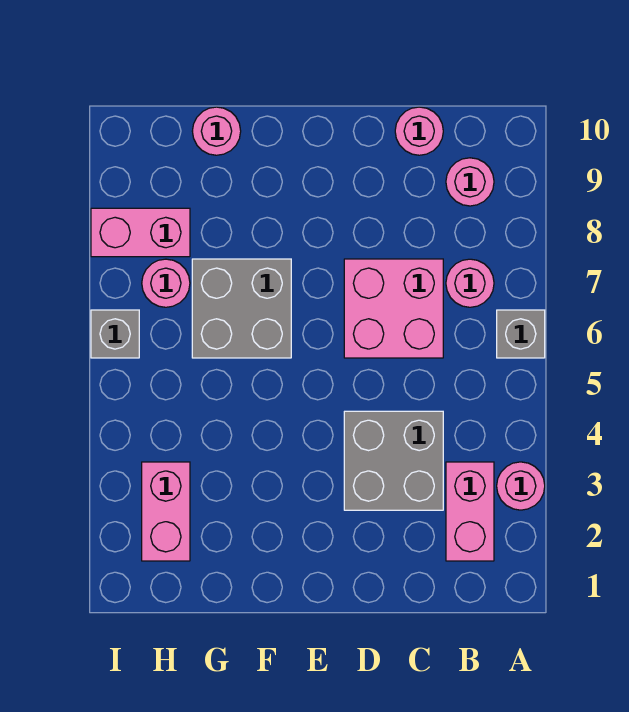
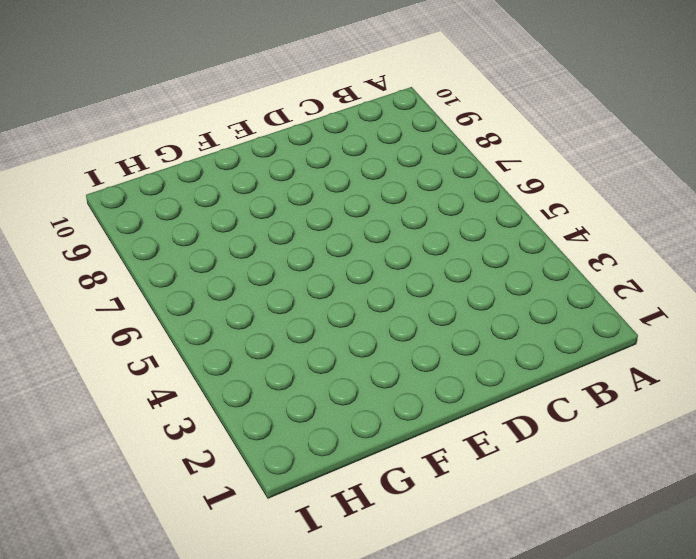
none -> pink 1x1 round brick [497,462,545,510]
none -> grey 1x1 brick [497,310,545,358]
none -> pink 1x2 brick [446,462,494,561]

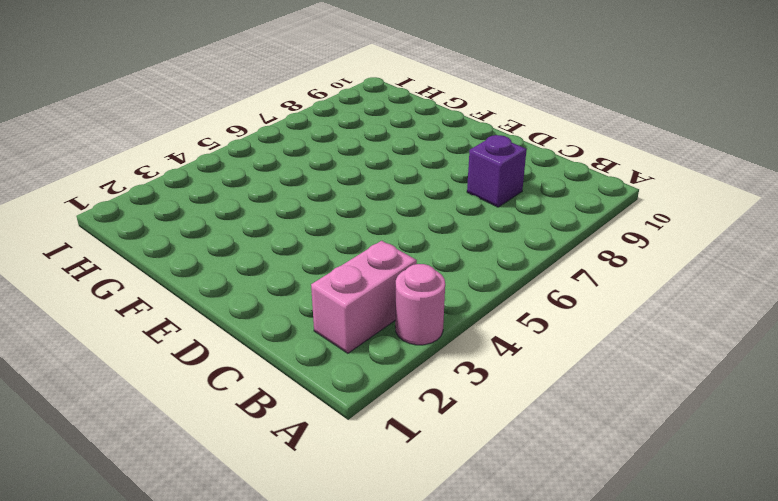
purple 1x1 brick [467,135,527,207] -> none
none -> grey 1x1 brick [497,310,545,358]
none -> pink 1x1 round brick [446,259,494,307]
none -> pink 1x1 round brick [446,158,494,206]

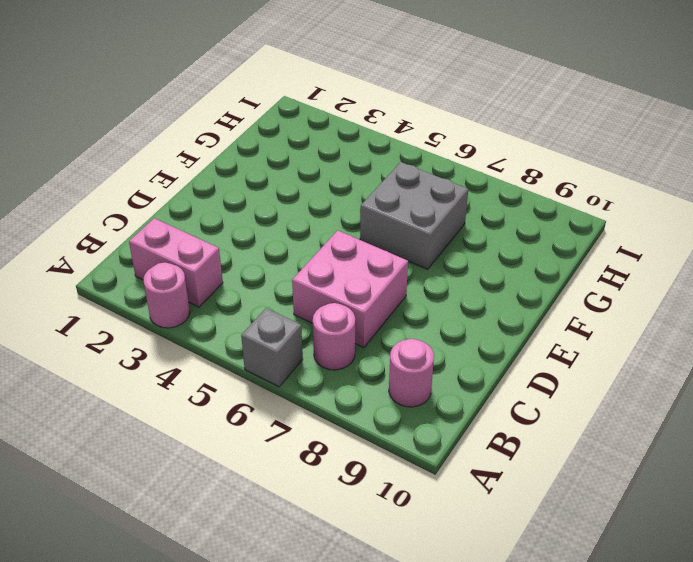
none -> grey 2x2 brick [344,411,443,510]
none -> pink 1x1 round brick [395,107,443,155]
none -> pink 1x1 round brick [192,107,241,155]

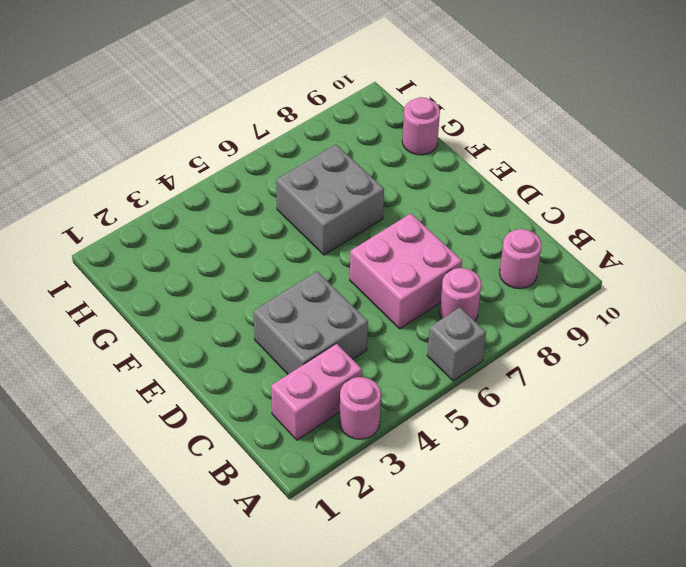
none -> pink 1x1 round brick [395,107,443,155]
none -> pink 1x2 brick [142,462,190,561]
none -> pink 1x1 round brick [142,259,190,307]

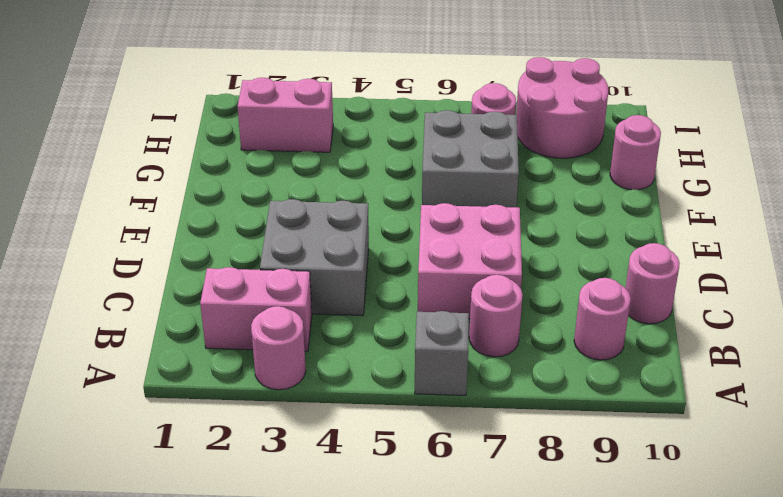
pink 2x2 round brick [516,57,608,158] -> pink 1x2 brick [91,208,190,257]
none -> grey 1x1 brick [91,310,139,358]

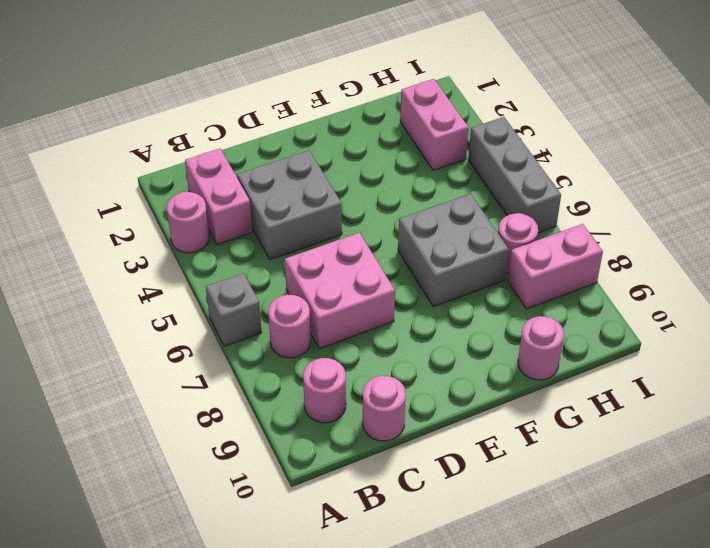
grey 1x3 brick [468,117,561,233] -> grey 1x1 brick [91,310,139,358]

